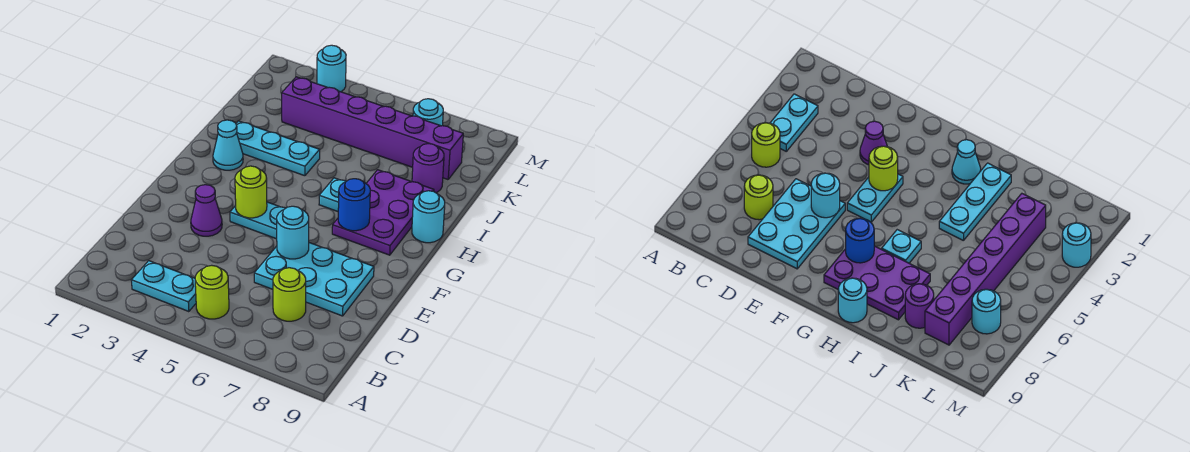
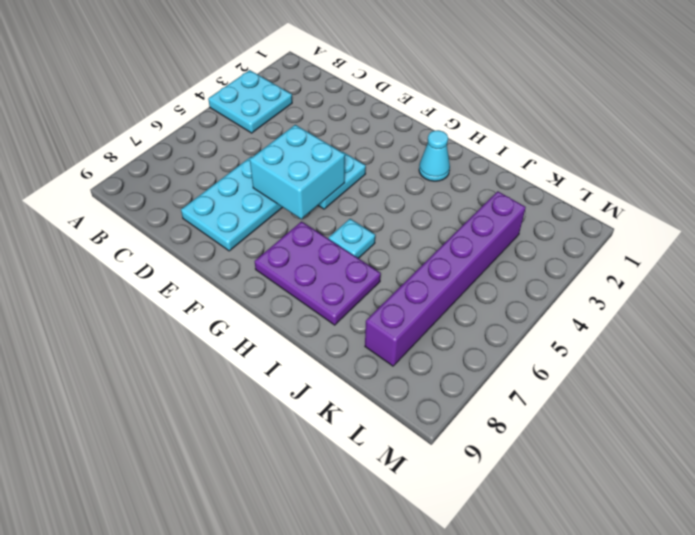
cyan 2x2 plate [208,70,292,133] -> cyan 1x2 plate [131,261,196,312]
cyan 2x2 brick [250,125,345,219] -> cyan 1x1 round brick [277,206,309,259]
none -> lime 1x1 round brick [195,265,229,319]
none -> lime 1x1 round brick [273,268,306,321]
none -> purple 1x1 cone [191,185,222,236]

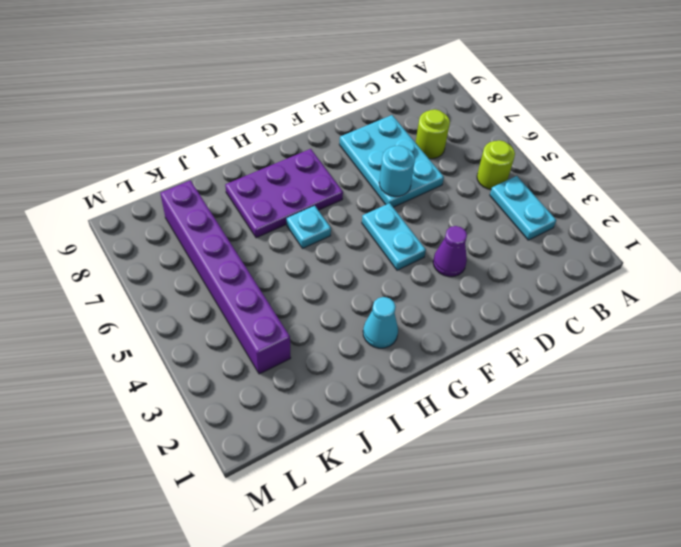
none -> cyan 1x1 round brick [412,191,445,243]
none -> cyan 1x3 plate [236,121,320,176]
none -> purple 1x1 round brick [412,144,444,193]

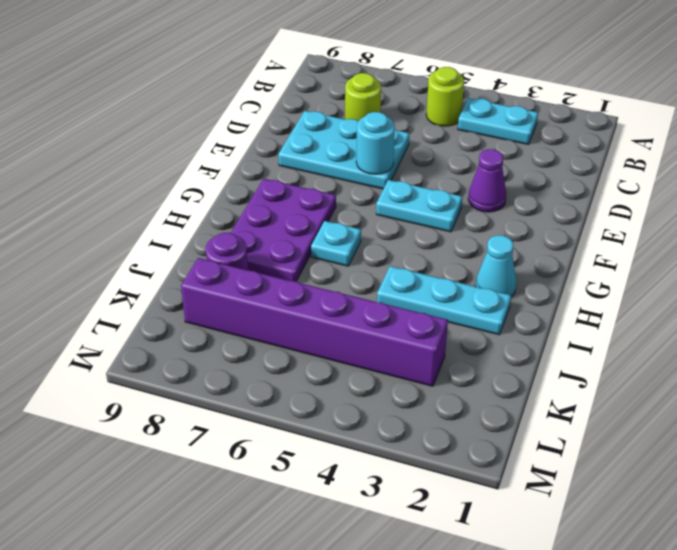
none -> cyan 1x1 round brick [412,191,445,243]
none -> cyan 1x1 round brick [413,99,443,126]
none -> cyan 1x1 round brick [317,45,346,92]

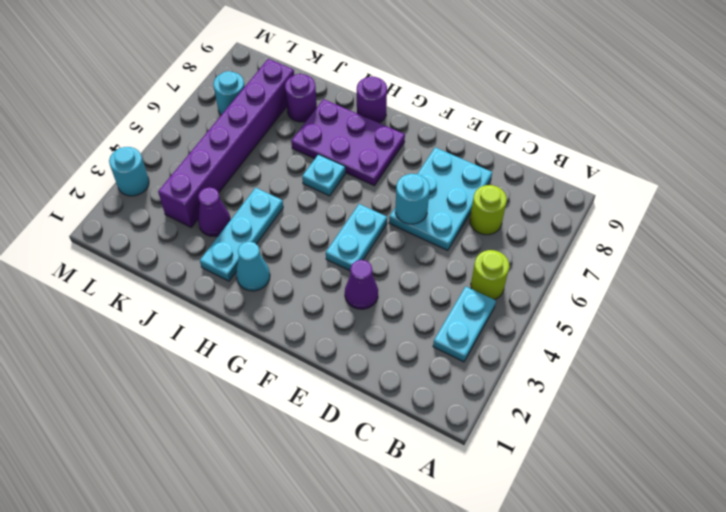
purple 1x1 round brick [357,76,387,123] -> cyan 1x1 round brick [412,191,445,243]
purple 1x1 cone [198,187,231,236] -> none
none -> lime 1x1 round brick [235,166,267,218]
none -> blue 1x1 round brick [338,179,370,231]

